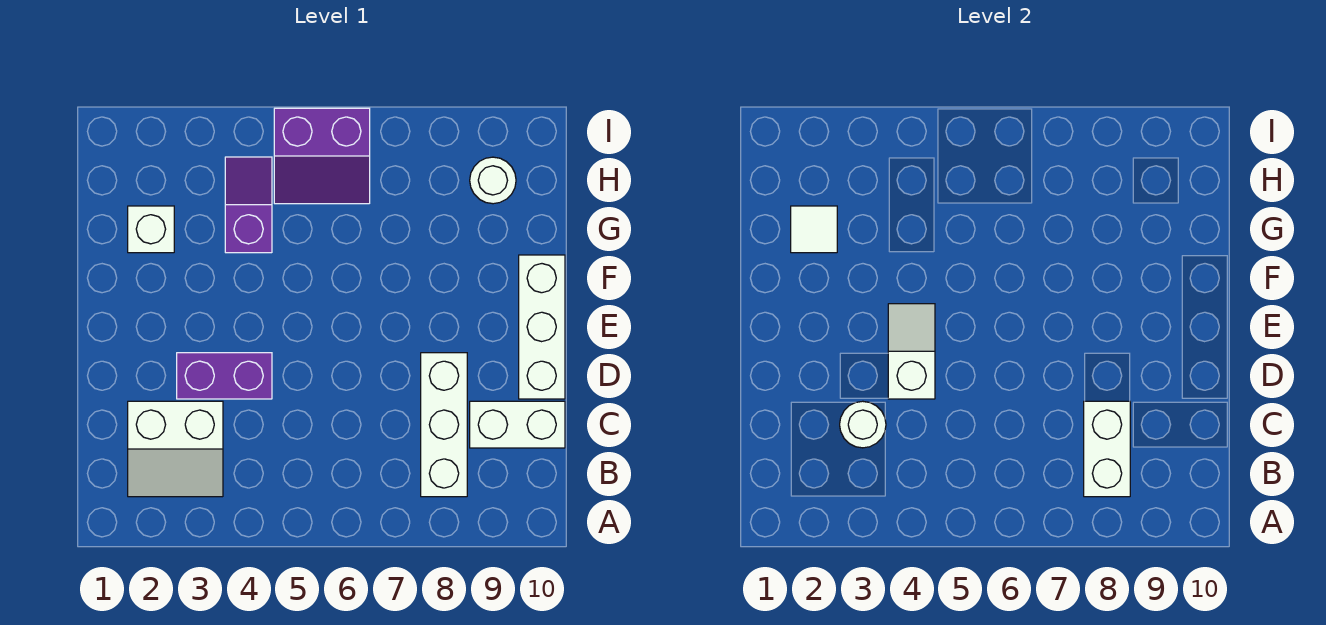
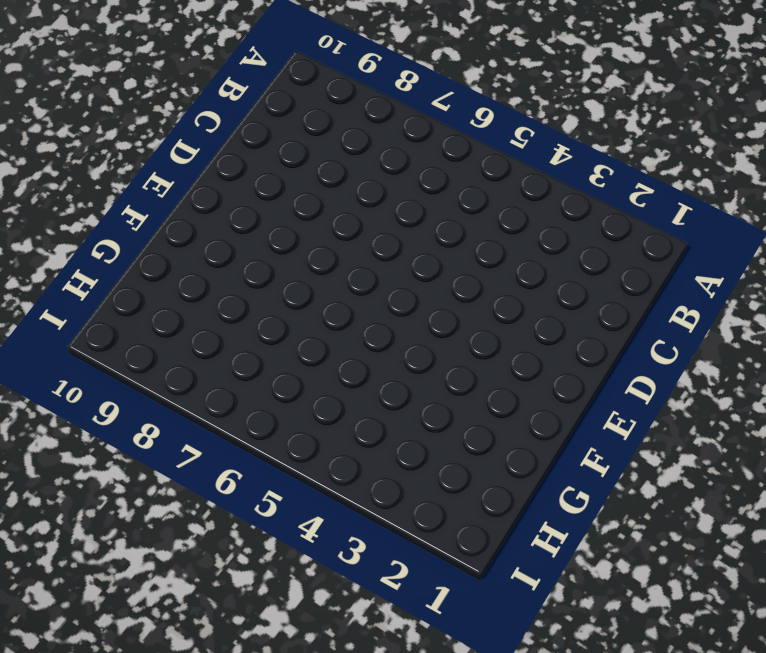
none -> white 2x2 slope [128,401,223,497]
none -> white 1x3 brick [421,353,467,497]
none -> white 1x2 brick [470,401,565,448]

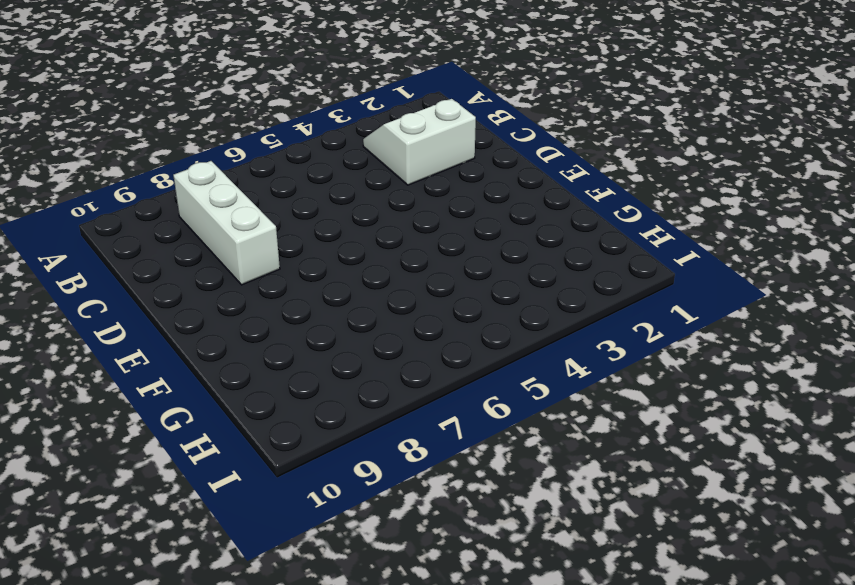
none -> white 1x2 brick [470,401,565,448]
none -> purple 1x2 brick [177,353,272,399]
none -> white 1x3 brick [519,255,565,399]

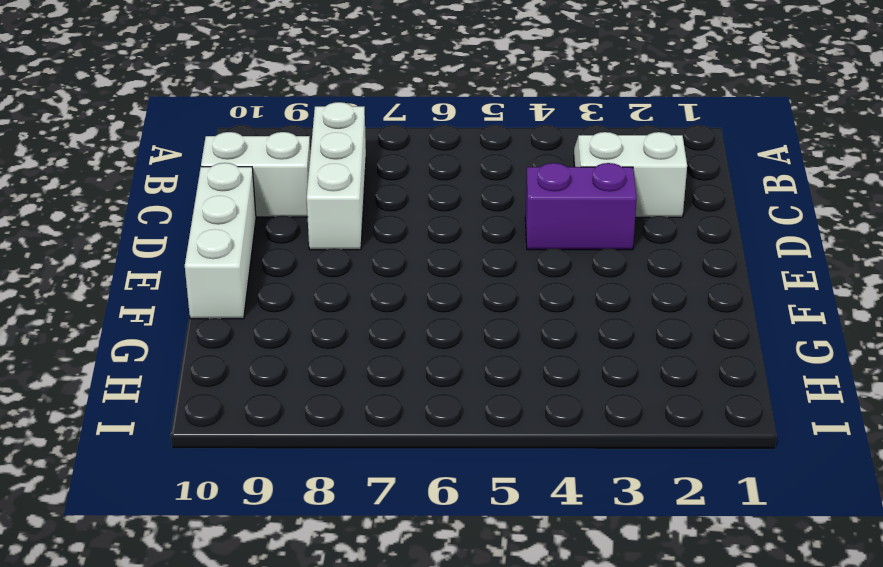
none -> white 1x1 brick [128,206,174,253]
none -> purple 1x2 slope [225,157,272,253]
none -> purple 2x2 slope [274,108,370,204]

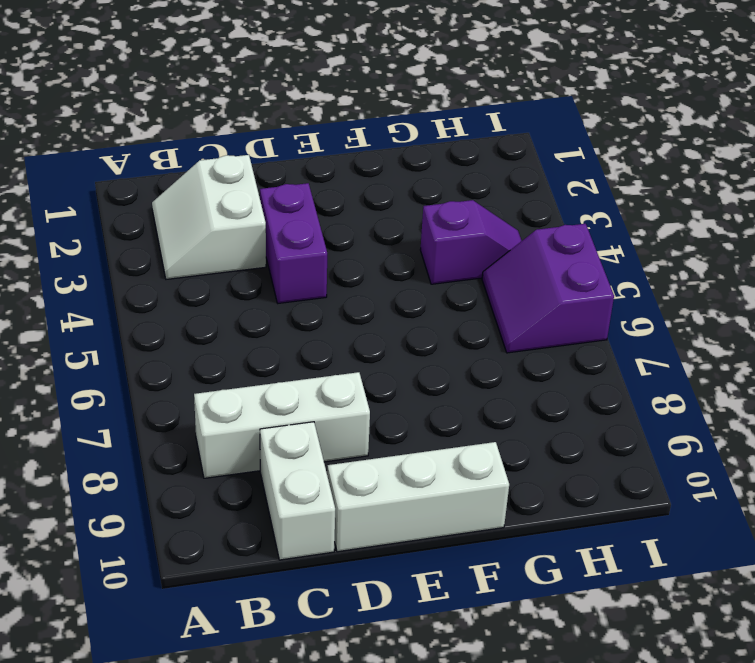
none -> white 1x1 brick [128,206,174,253]
none -> white 1x1 round brick [470,157,516,204]
none -> white 1x2 brick [1084,401,1130,497]

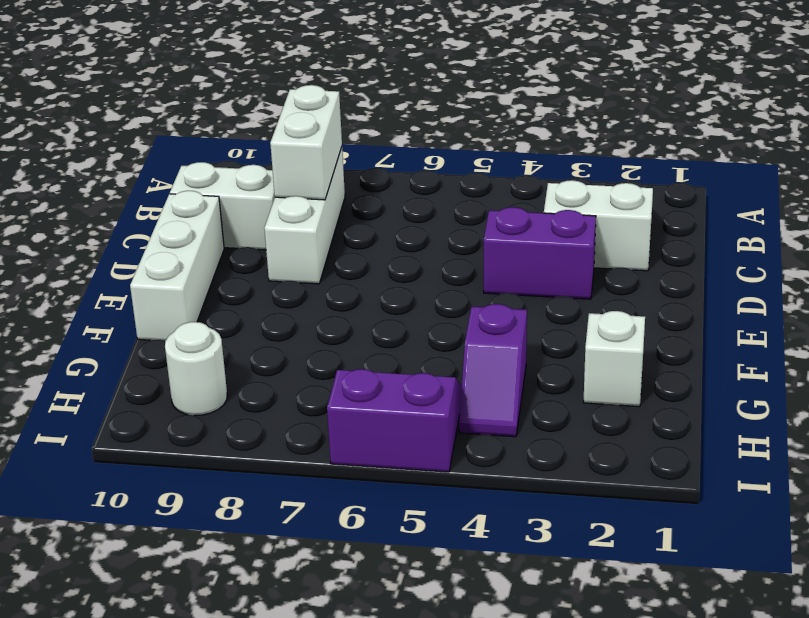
none -> white 1x1 round brick [840,401,886,448]
none -> white 1x2 slope [888,304,935,399]
none -> white 1x1 tile [791,206,837,253]

